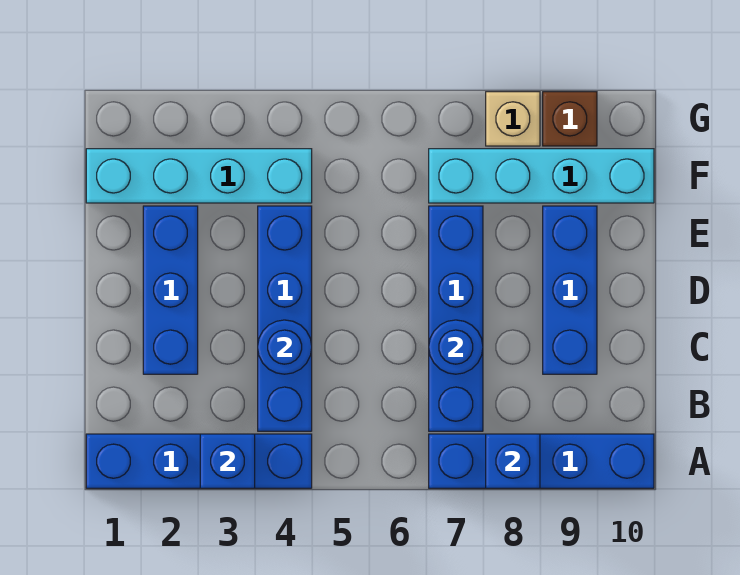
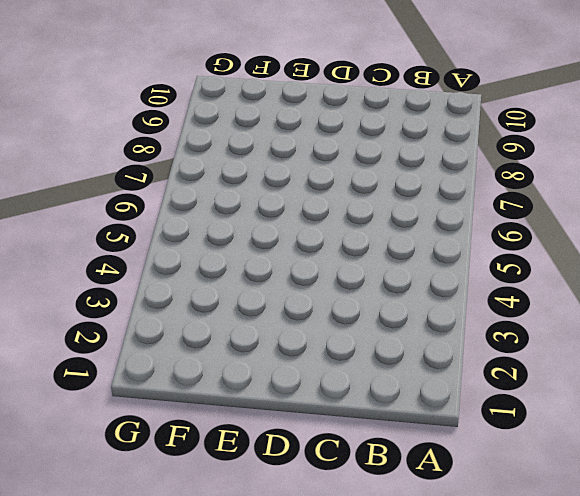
none -> blue 1x4 brick [86,434,312,488]
none -> blue 1x4 brick [429,434,654,488]
none -> blue 1x4 brick [258,206,312,431]

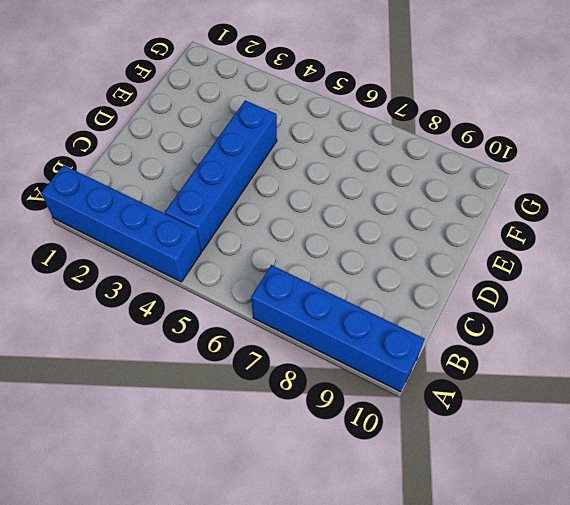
none -> blue 1x4 brick [429,206,483,431]
none -> blue 1x3 brick [143,206,198,374]
none -> blue 1x3 brick [543,206,597,374]

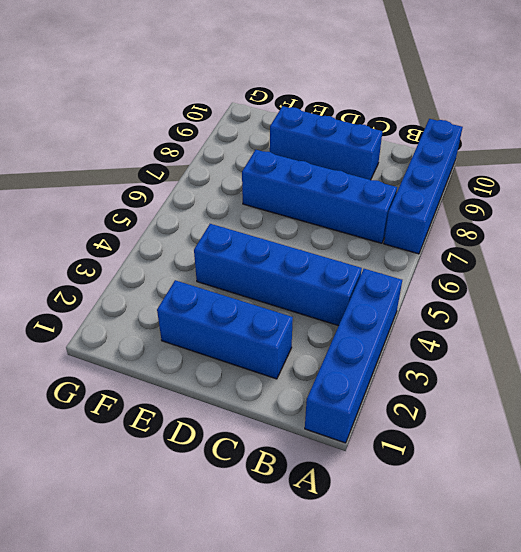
none -> cyan 1x4 brick [86,149,312,203]
none -> cyan 1x4 brick [429,149,654,203]
none -> tan 1x1 brick [486,92,540,146]

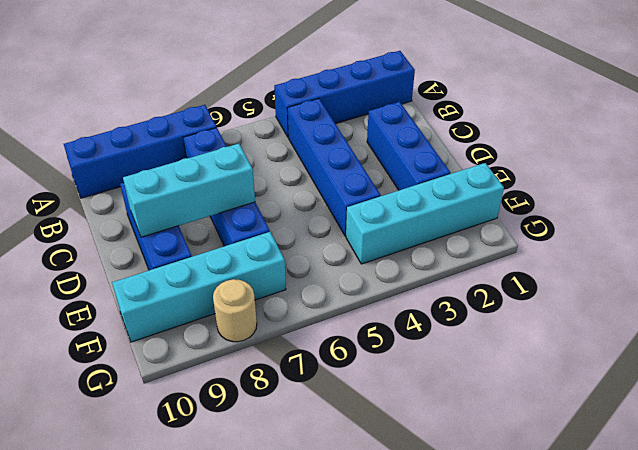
cyan 1x3 brick [123,144,255,237] -> none
tan 1x1 round brick [213,279,257,342] -> tan 1x1 brick [486,92,540,146]
none -> brown 1x1 brick [543,92,597,146]
none -> blue 1x1 brick [200,434,255,488]
none -> blue 1x1 brick [486,434,540,488]

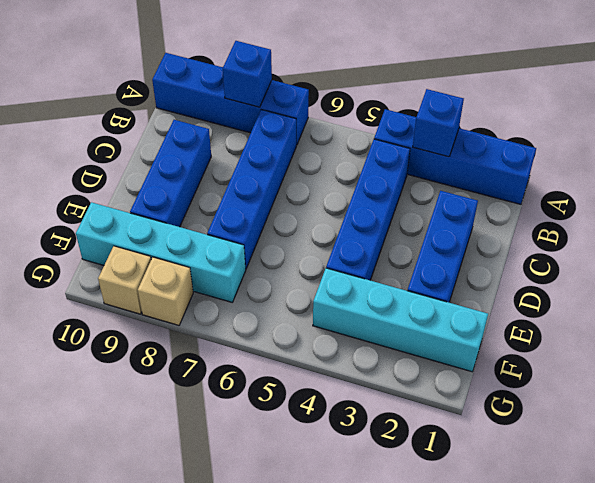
tan 1x1 brick [98,246,151,314] -> brown 1x1 brick [543,92,597,146]
none -> blue 1x1 round brick [258,320,312,374]
none -> blue 1x1 round brick [429,320,483,374]

